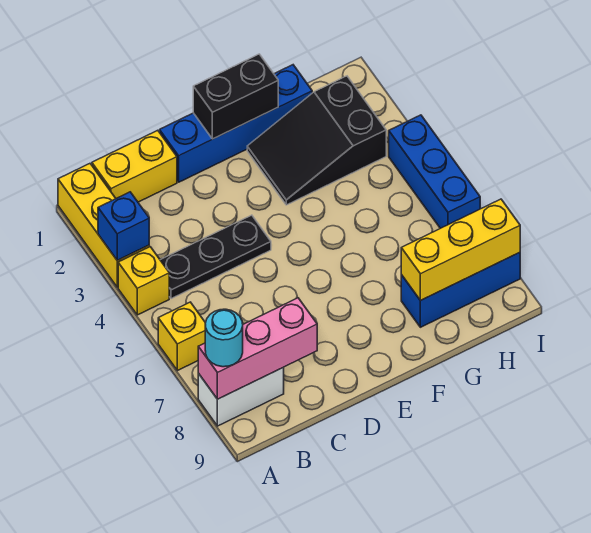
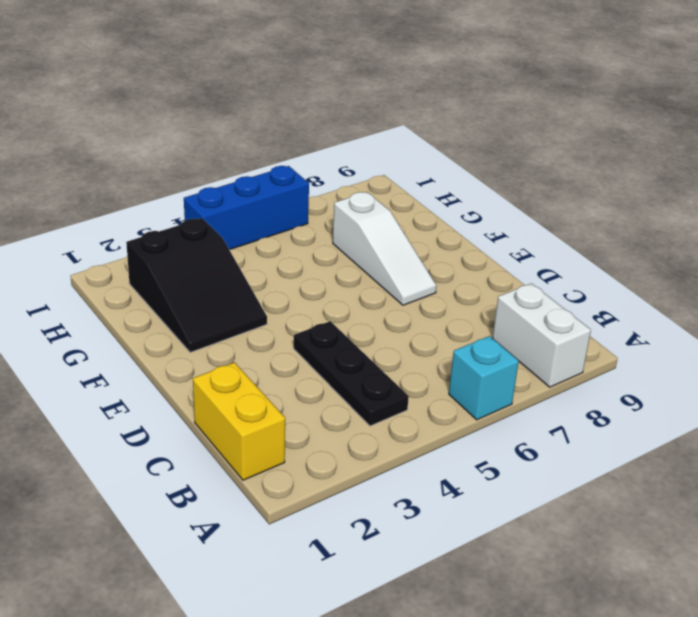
cyan 1x1 brick [449,336,519,420] -> yellow 1x1 brick [158,302,205,371]
white 1x3 slope [333,192,436,305] -> none
none -> yellow 1x3 brick [58,164,149,287]
none -> yellow 1x1 brick [118,247,169,315]
none -> blue 1x4 brick [160,65,312,182]

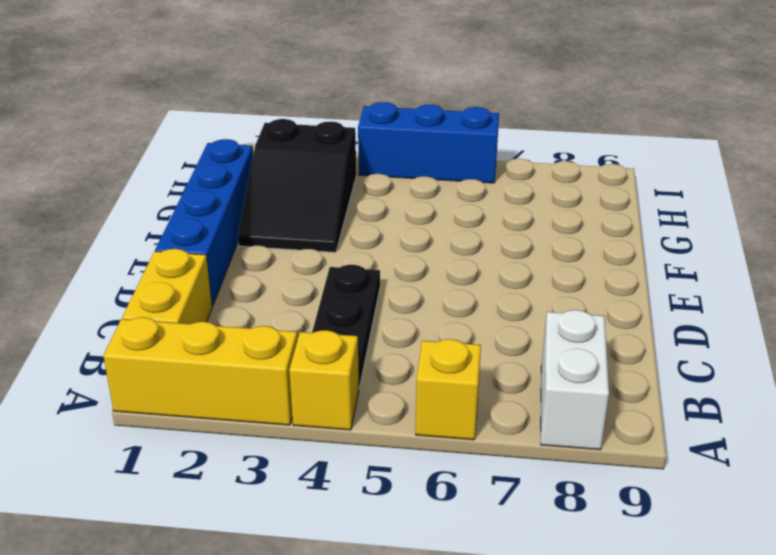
none -> blue 1x3 brick [401,253,520,327]
none -> blue 1x1 brick [98,192,149,260]
none -> pink 1x3 brick [198,298,317,399]

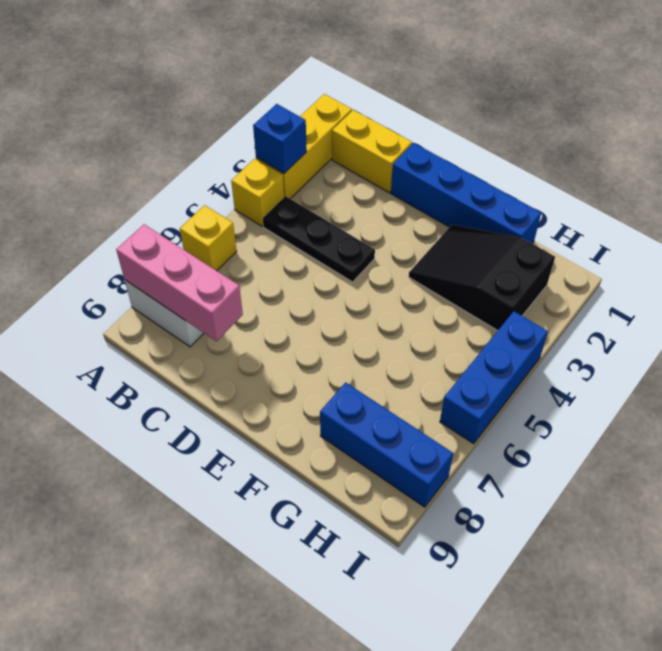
none -> black 1x2 brick [193,54,278,139]
none -> yellow 1x3 brick [401,199,520,301]
none -> cyan 1x1 round brick [205,309,243,367]

